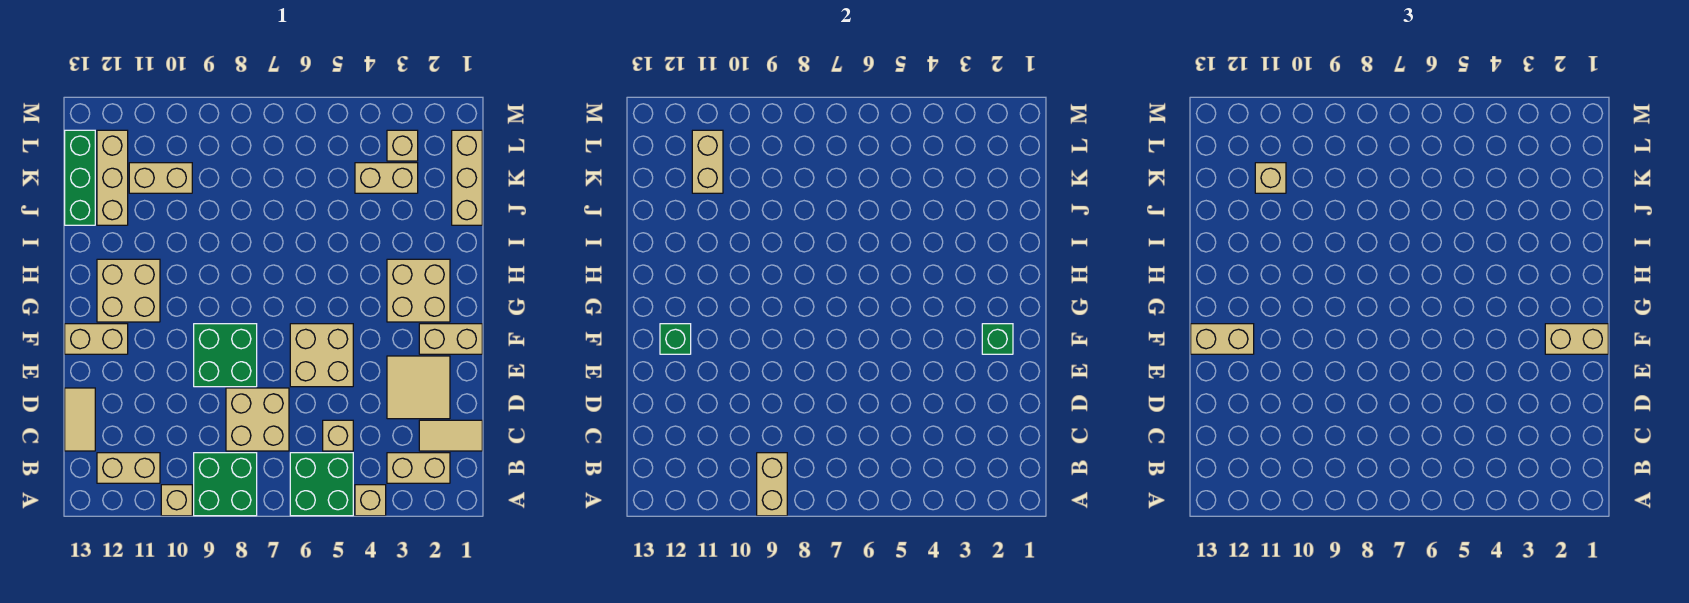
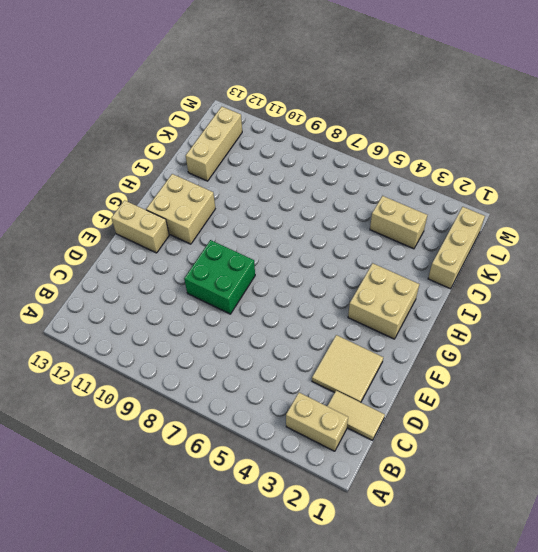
none -> tan 1x1 brick [355,485,386,516]
none -> green 2x2 brick [290,453,353,516]
none -> green 2x2 brick [194,453,257,516]
none -> tan 1x1 brick [161,485,192,516]

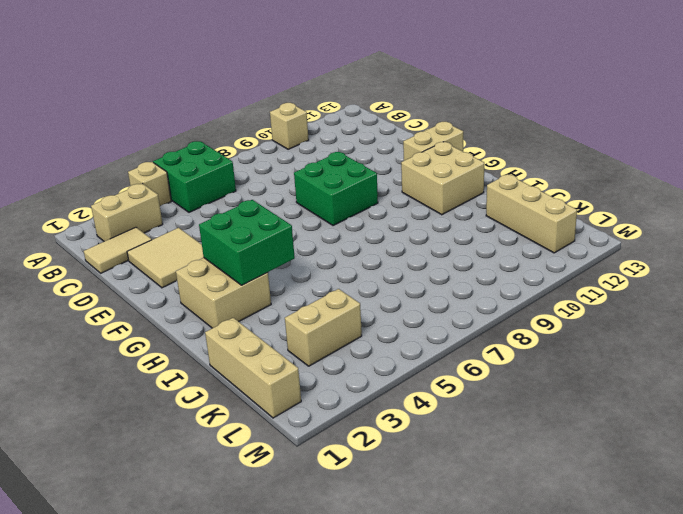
green 2x2 brick [199,200,295,285] -> green 2x2 brick moved to [194,453,257,516]
none -> tan 1x2 brick [97,453,160,483]
none -> tan 1x1 brick [323,420,353,451]
none -> tan 2x2 brick [226,388,289,451]
none -> tan 1x2 tile [65,388,95,451]

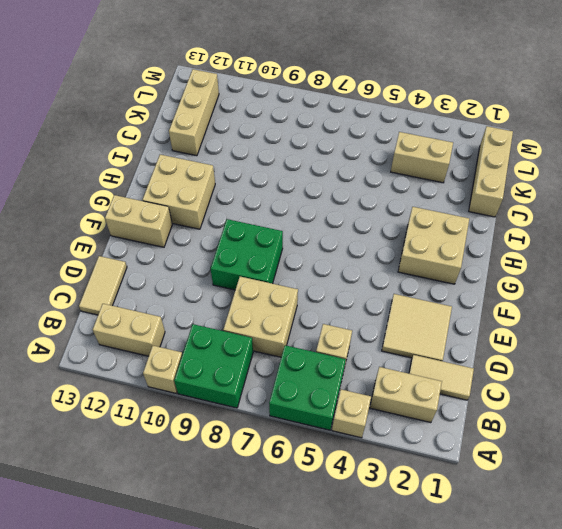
none -> tan 2x2 brick [290,324,353,387]
none -> tan 1x2 brick [419,324,482,354]
none -> green 1x3 brick [65,130,95,225]
none -> tan 1x2 brick [129,163,192,193]

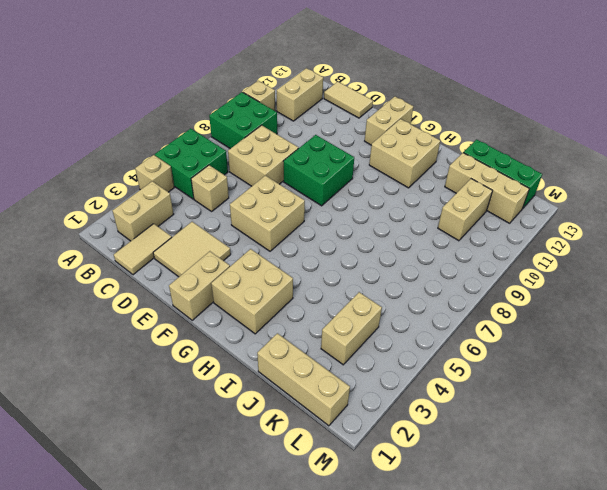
none -> tan 1x1 brick [387,130,418,161]
none -> tan 1x2 brick [757,453,787,516]
none -> green 1x1 brick [982,324,1013,354]
none -> green 1x1 brick [660,324,691,354]

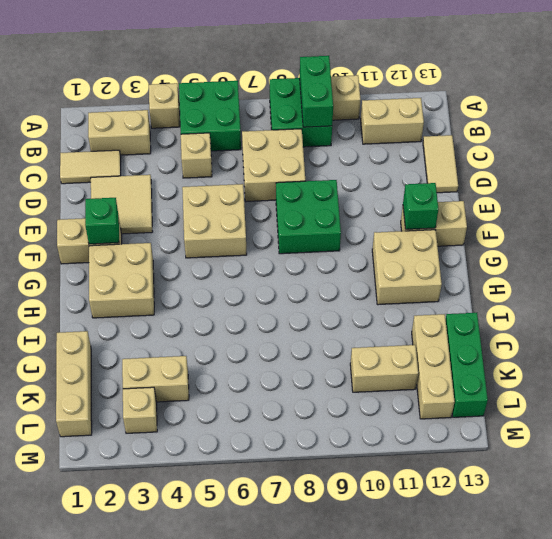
green 1x2 brick [300,56,333,127] -> tan 1x2 brick [757,453,787,516]
none -> tan 1x2 brick [692,130,723,193]
none -> tan 1x2 brick [1545,324,1608,354]
none -> tan 1x2 brick [1191,324,1254,354]
none -> tan 1x1 brick [1255,163,1286,193]

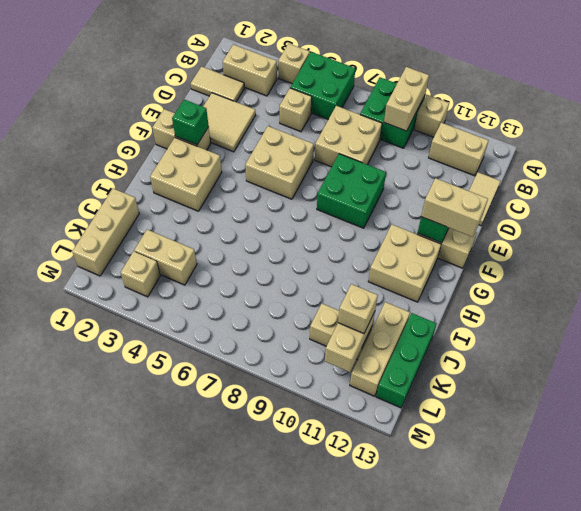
none -> tan 1x2 brick [1545,324,1608,354]

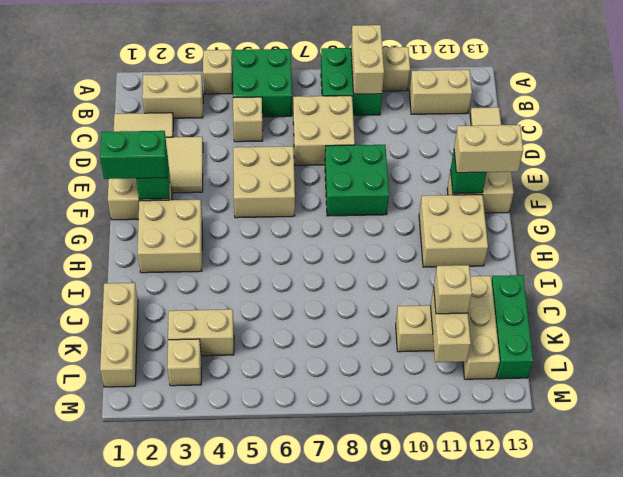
green 1x2 brick [100,131,167,179] -> tan 1x2 brick [1545,324,1608,354]

